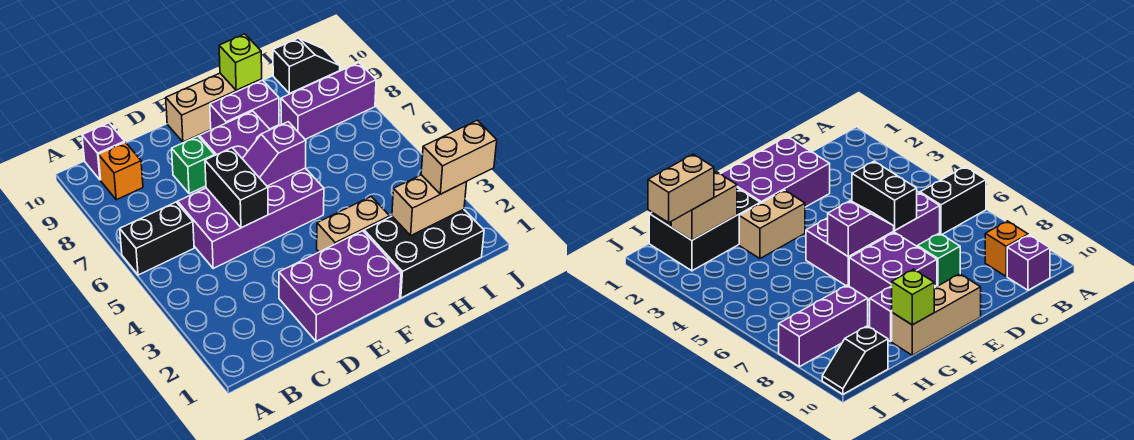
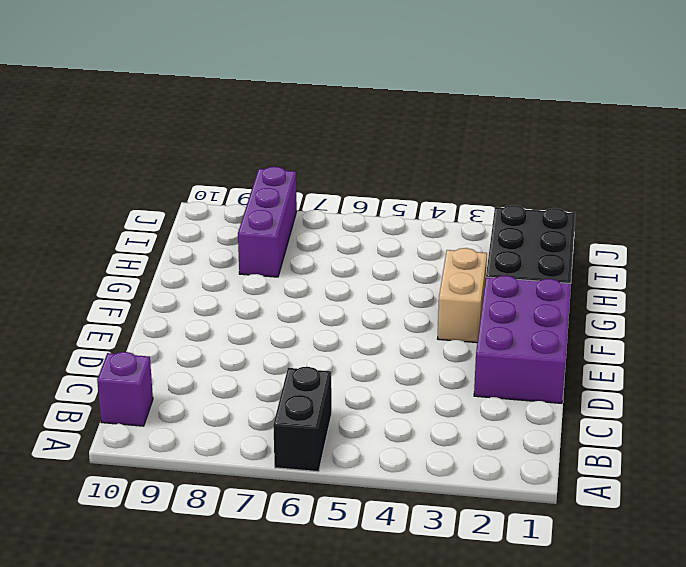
none -> orange 1x1 brick [98,142,143,200]
none -> purple 2x4 brick [178,168,324,268]
none -> green 1x1 brick [172,136,215,194]

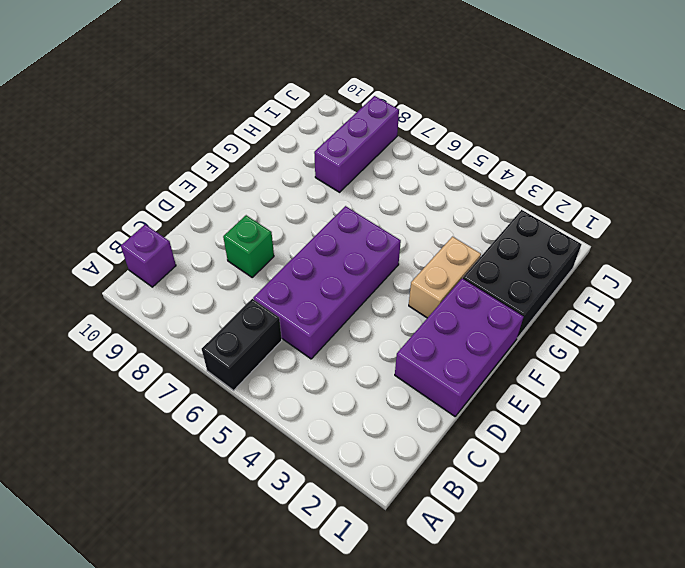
none -> orange 1x1 brick [98,142,143,200]
none -> purple 2x2 brick [199,111,270,158]
none -> tan 1x3 brick [166,73,262,142]

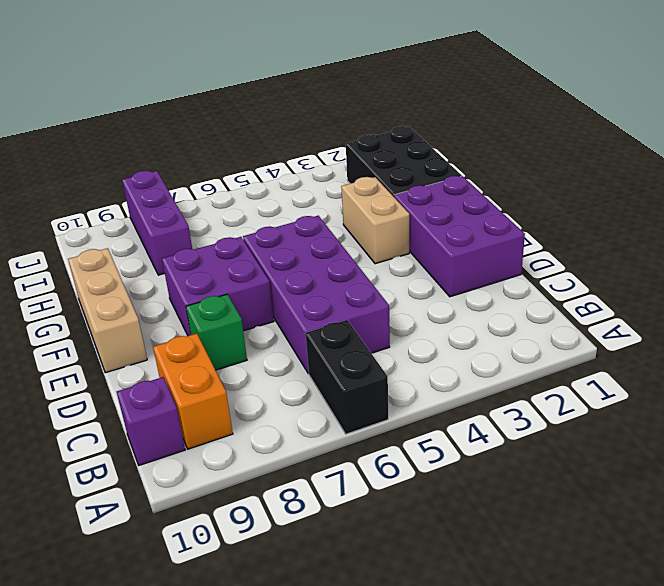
orange 1x2 brick [153,334,233,449] -> orange 1x1 brick [98,142,143,200]
none -> purple 1x2 brick [210,80,279,130]
none -> black 1x2 slope [273,38,340,93]
none -> black 1x2 brick [205,148,268,228]

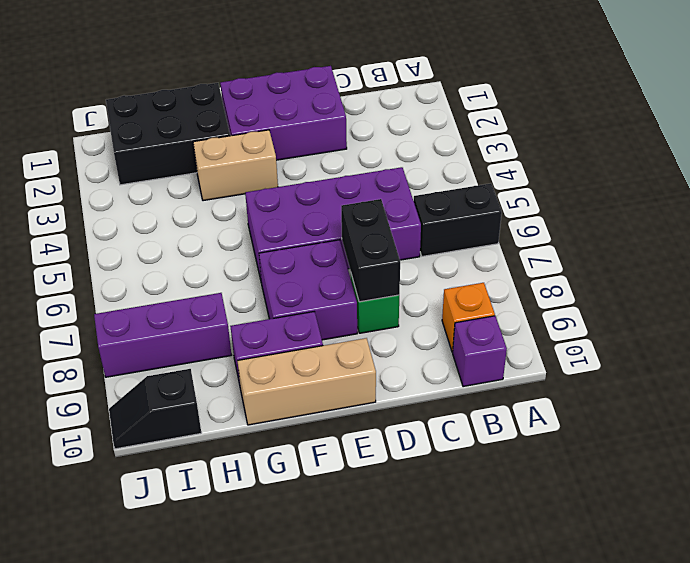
black 1x2 brick [341,199,400,302] -> black 1x2 brick moved to [205,148,268,228]
none -> purple 1x2 slope [242,122,306,186]
none -> lime 1x1 brick [219,34,262,90]
none -> tan 1x2 brick [392,175,467,235]

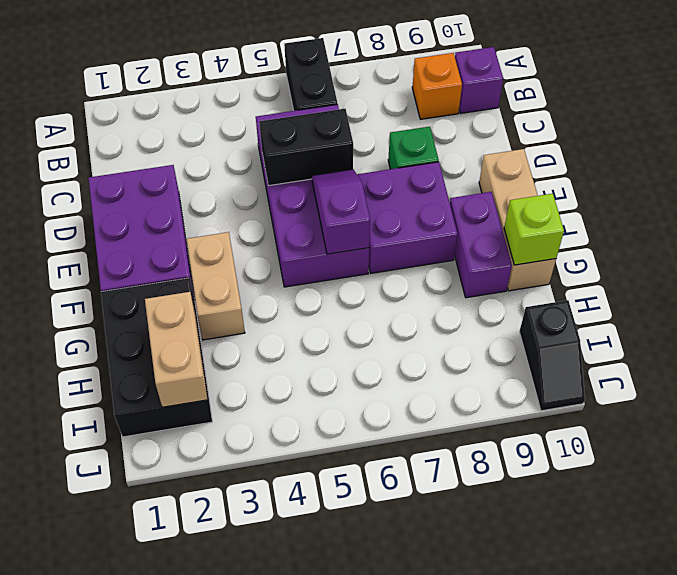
none -> purple 1x3 brick [281,63,376,139]
none -> tan 1x2 brick [421,120,497,194]

